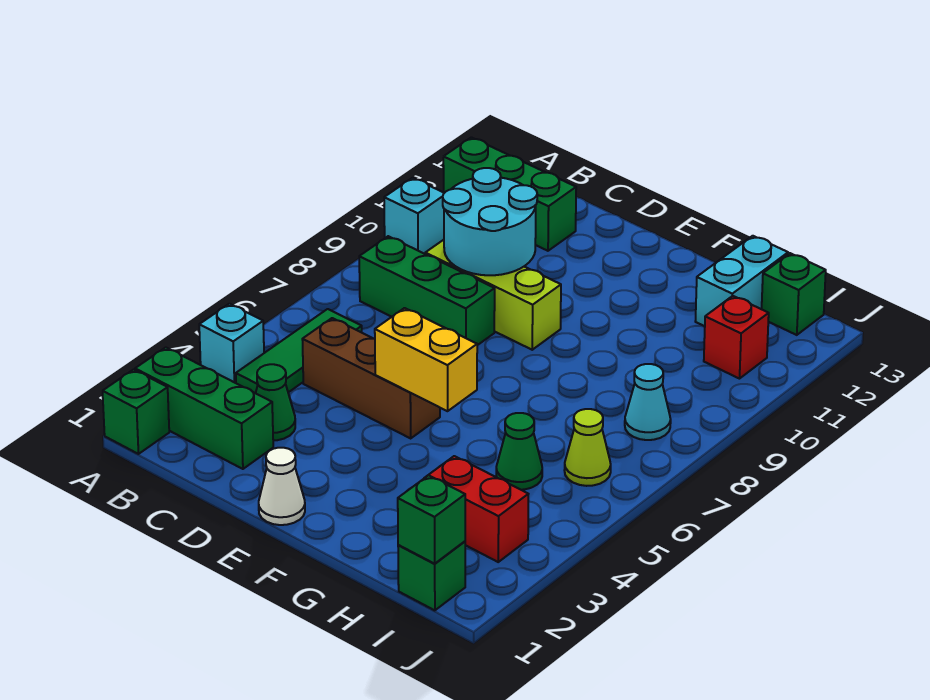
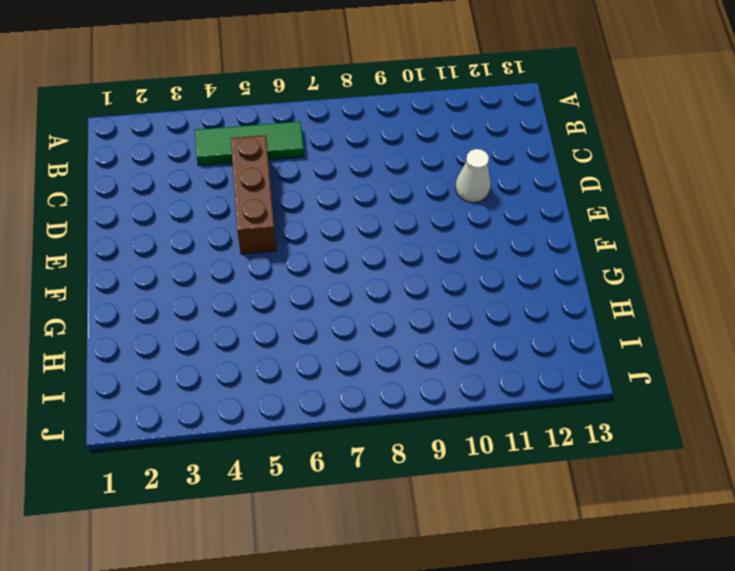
white 1x1 cone [455,149,490,202] -> white 1x1 cone moved to [259,448,305,525]
none -> green 1x1 brick [103,370,169,454]
none -> green 1x3 brick [135,347,273,469]
none -> cyan 1x1 brick [199,304,264,383]

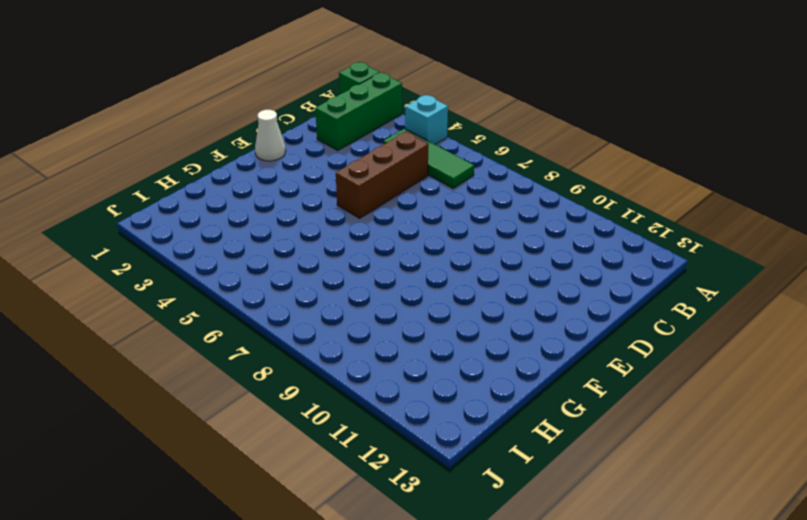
none -> cyan 1x1 brick [384,178,444,254]
none -> green 1x3 brick [443,137,576,251]
none -> green 1x3 brick [359,236,495,345]

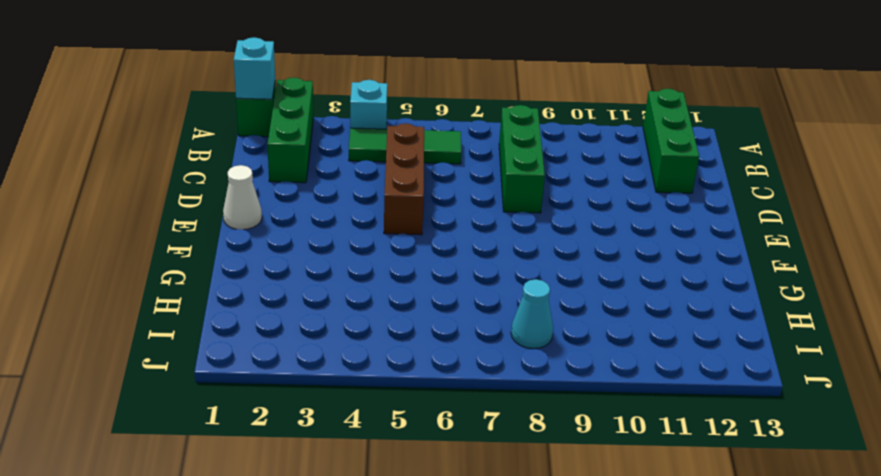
cyan 1x1 brick [234,37,275,99] -> cyan 1x1 brick moved to [384,178,444,254]
none -> green 1x1 cone [256,364,295,441]
none -> lime 1x3 brick [425,240,561,350]
none -> red 1x2 brick [425,456,528,562]

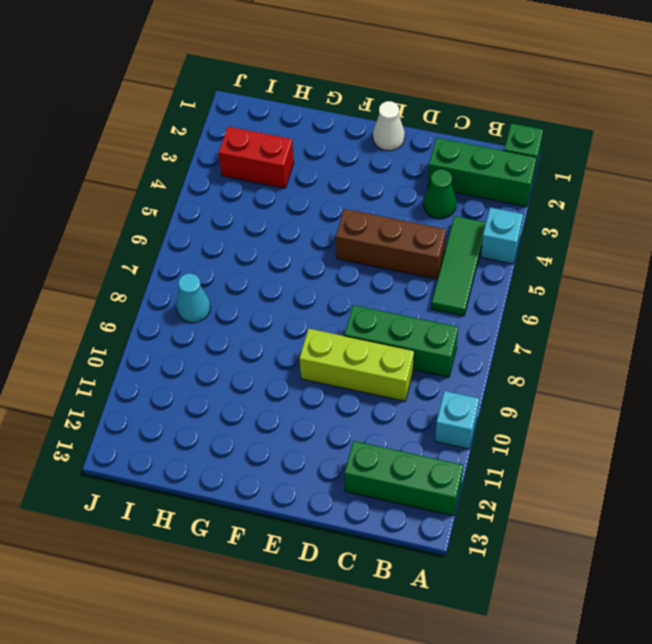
none -> green 1x1 cone [496,413,542,490]
none -> cyan 1x2 brick [695,236,788,326]
none -> green 1x1 brick [398,541,465,610]

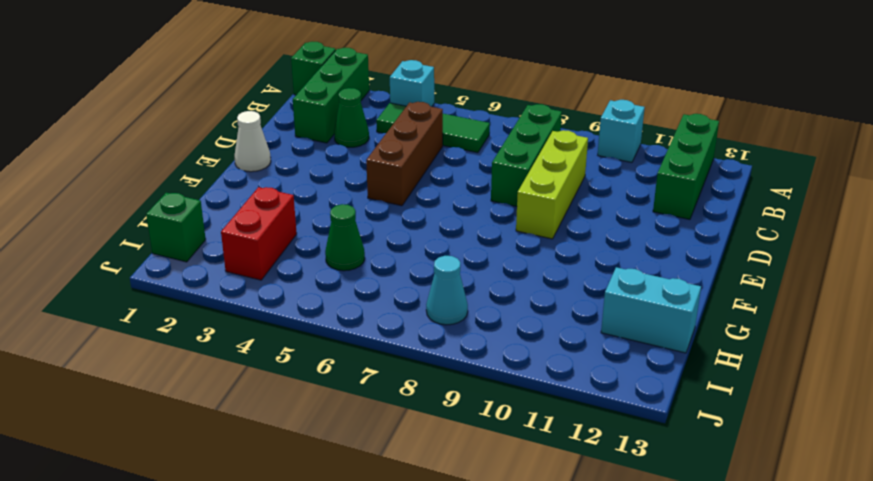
none -> lime 1x1 cone [564,409,611,486]
none -> red 1x1 brick [704,296,769,379]
none -> green 1x1 brick [762,253,826,335]

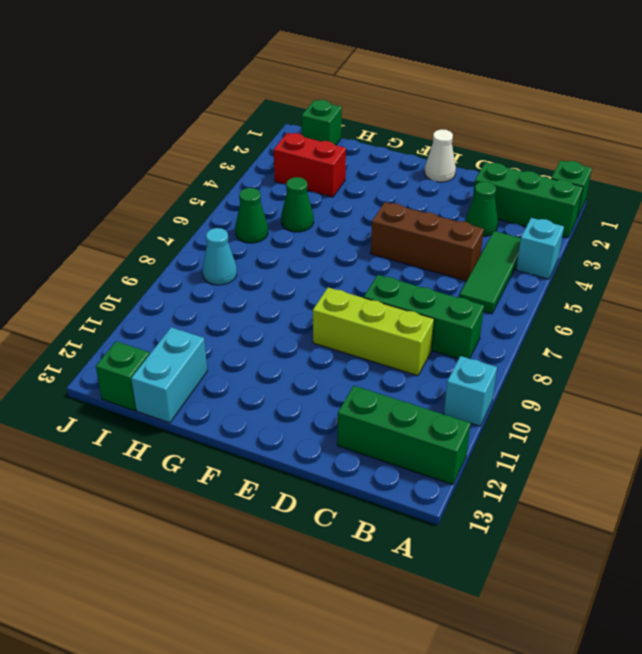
green 1x1 cone [235,188,268,243] -> lime 1x1 cone [564,409,611,486]
none -> red 1x1 brick [704,296,769,379]
none -> cyan 2x2 round brick [443,168,537,275]
none -> yellow 1x2 brick [375,308,477,411]

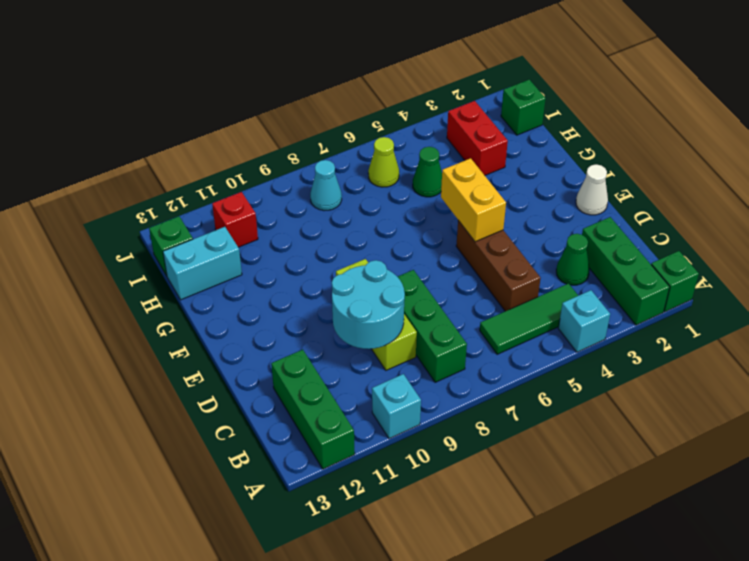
none -> green 1x1 brick [398,475,465,564]

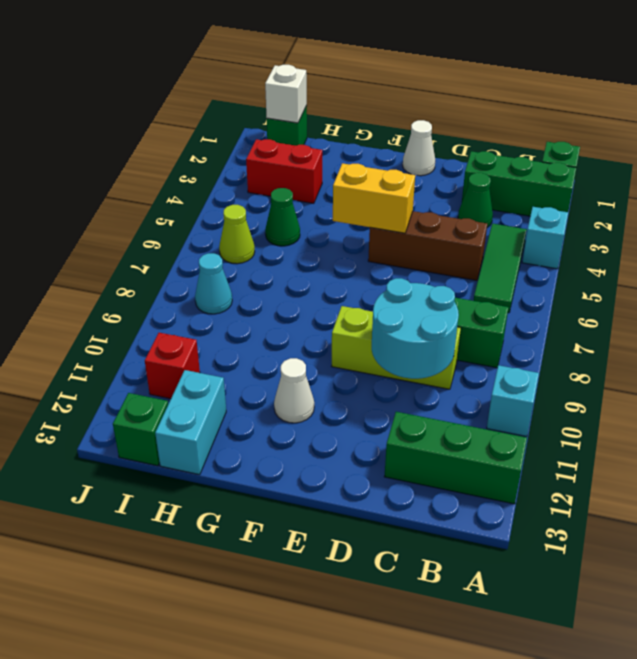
white 1x1 cone [274,358,314,423] -> none
white 1x1 brick [265,65,307,123] -> green 1x1 brick [398,475,465,564]

